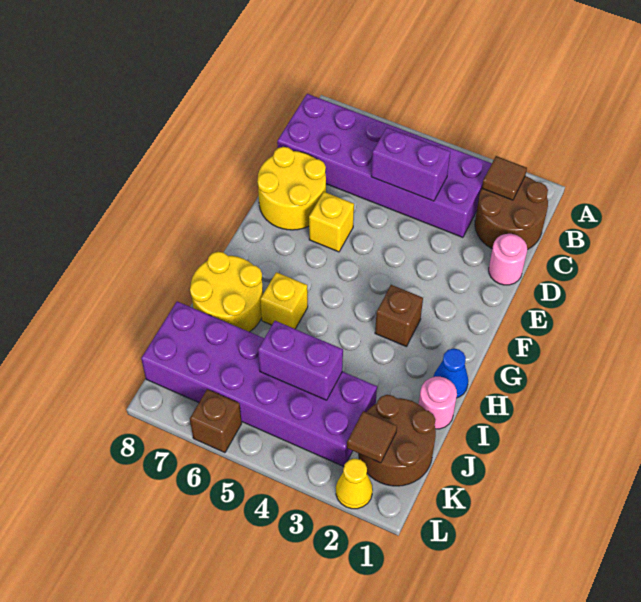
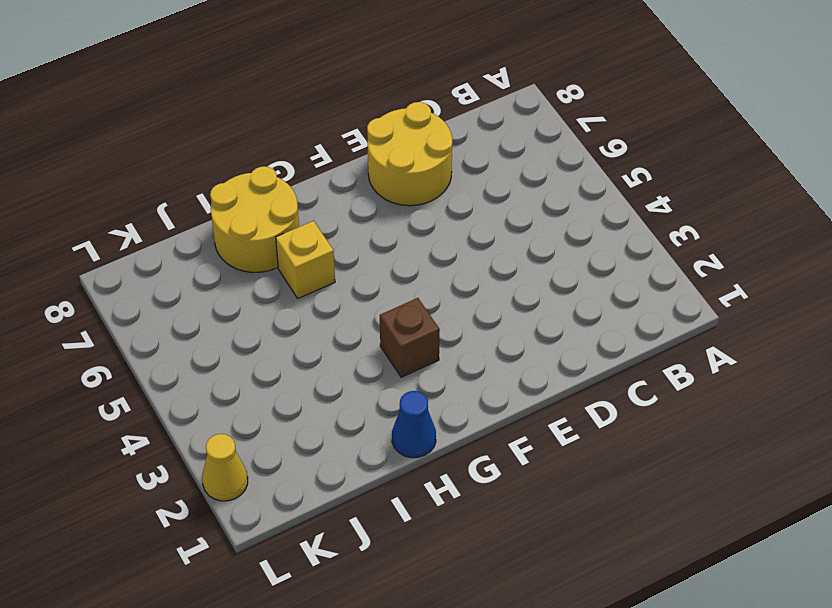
none -> brown 2x2 round brick [475,176,548,250]
none -> purple 2x6 brick [277,94,492,237]
none -> pink 1x1 round brick [489,234,527,285]

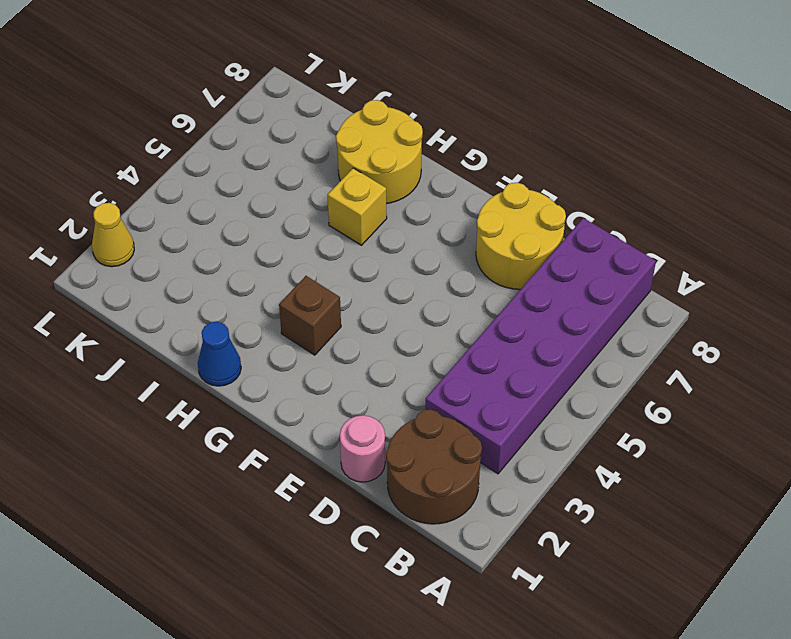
none -> yellow 1x1 brick [309,192,354,252]
none -> pink 1x1 round brick [419,377,457,429]
none -> brown 2x2 round brick [359,395,436,486]

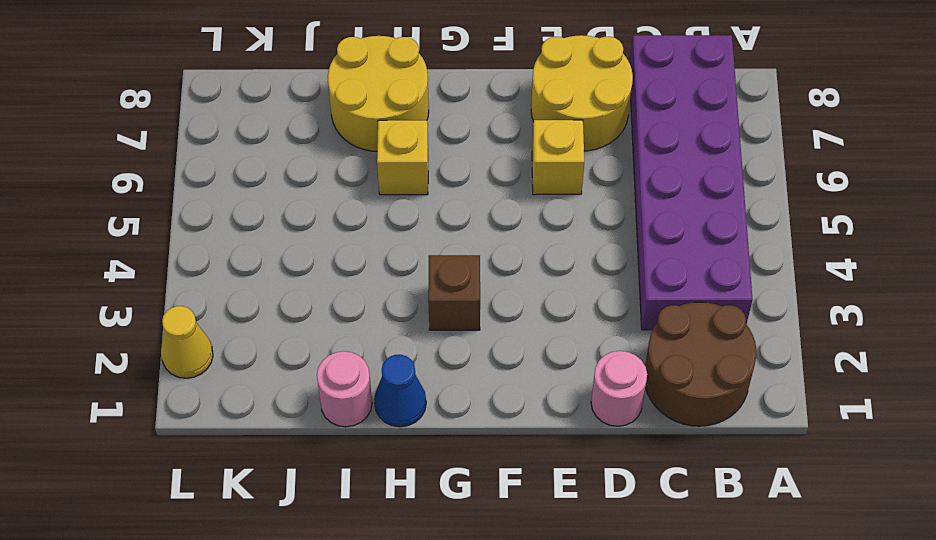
none -> brown 2x2 round brick [359,395,436,486]
none -> purple 2x6 brick [141,301,377,467]
none -> brown 1x1 brick [190,389,242,453]

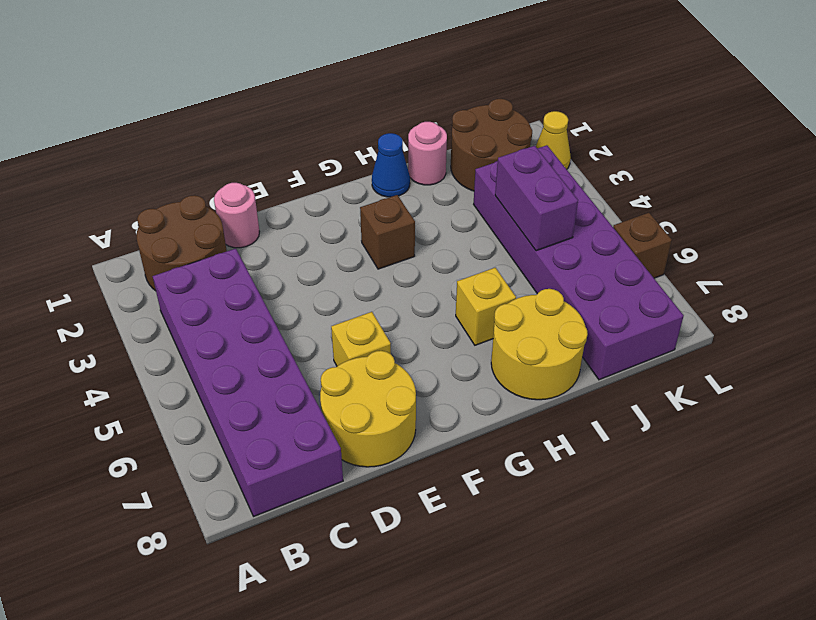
none -> brown 1x1 tile [482,156,527,200]
none -> purple 1x2 brick [371,128,450,201]
none -> brown 1x1 tile [347,411,397,463]

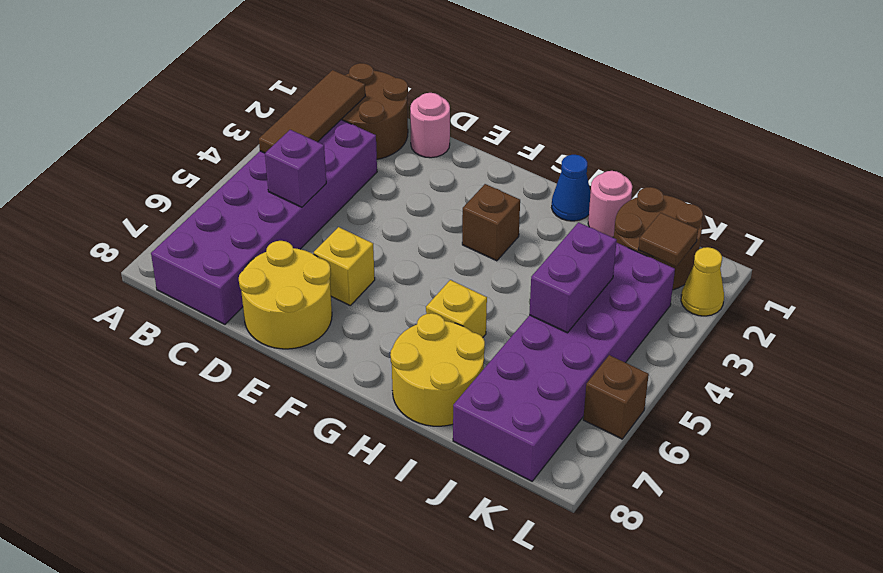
brown 1x3 tile [259,70,365,153] -> brown 1x1 tile [482,156,527,200]
purple 1x1 brick [265,130,326,207] -> purple 1x2 brick [371,128,450,201]

